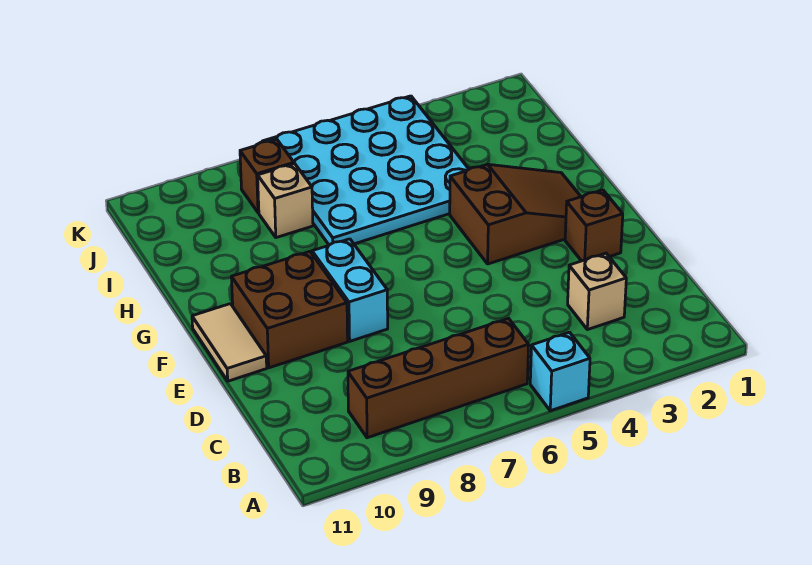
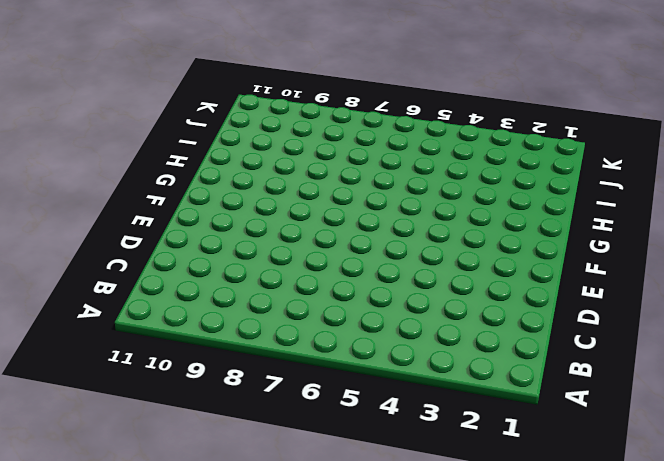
none -> cyan 1x1 brick [530,332,590,411]
none -> brown 1x4 brick [348,318,529,438]

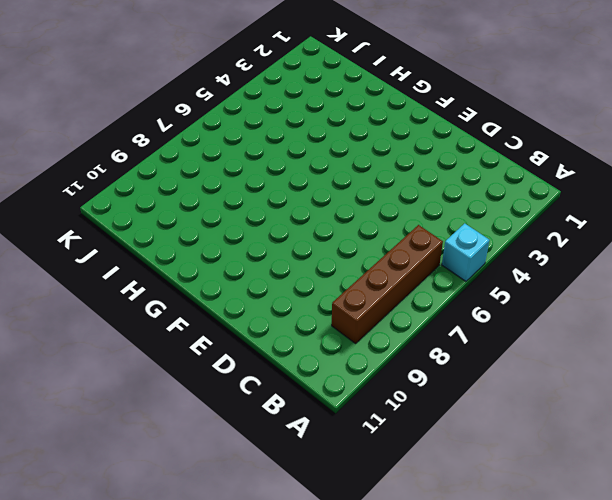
none -> tan 1x1 brick [568,253,626,330]
none -> brown 1x1 brick [565,190,623,261]

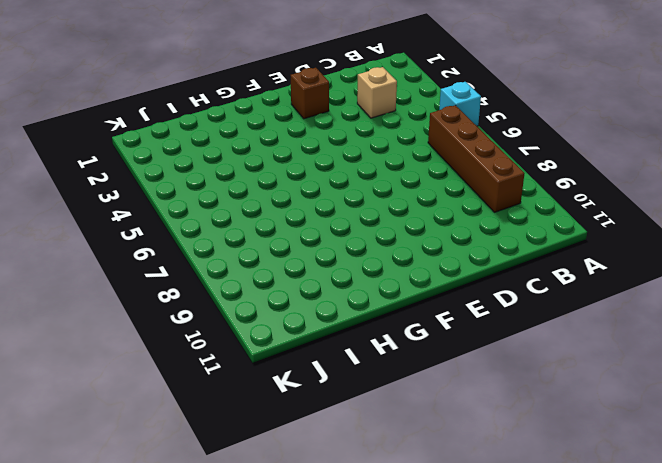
none -> cyan 1x2 brick [312,239,388,341]
none -> brown 2x2 brick [231,252,348,368]

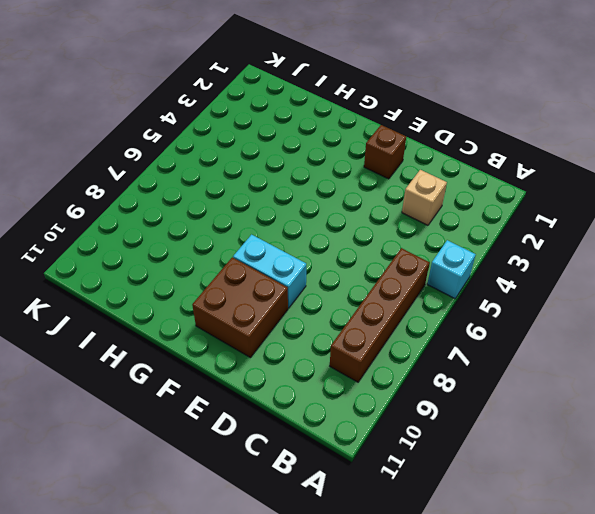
none -> tan 1x2 tile [192,304,267,381]
none -> brown 2x3 slope [450,164,581,264]

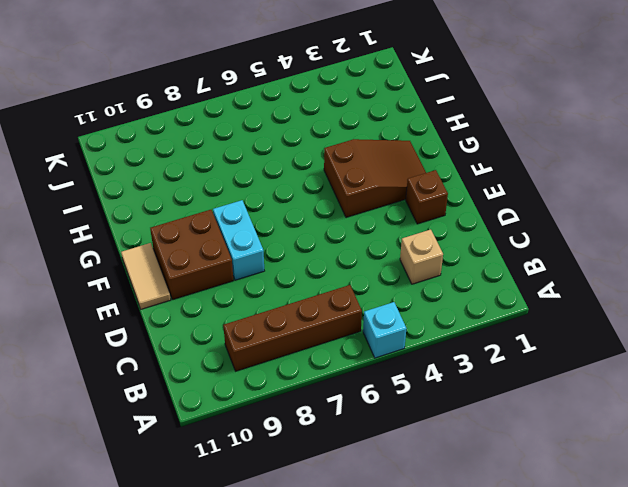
none -> cyan 4x4 plate [262,96,469,245]
none -> tan 1x1 brick [258,164,313,238]

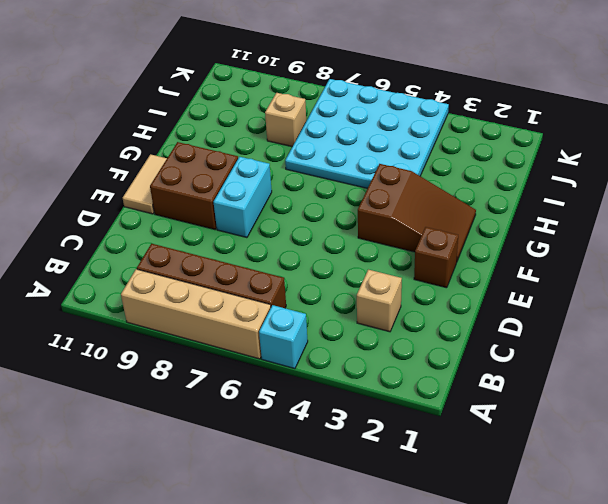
tan 1x4 brick [121,269,271,359] -> none
none -> brown 1x1 brick [240,139,294,213]

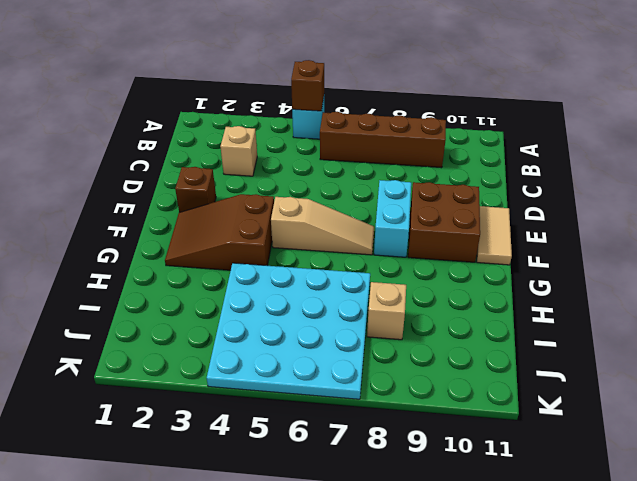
brown 1x1 brick [291,60,324,111] -> brown 1x1 brick moved to [240,139,294,213]
tan 1x3 slope [271,197,374,255] -> none

